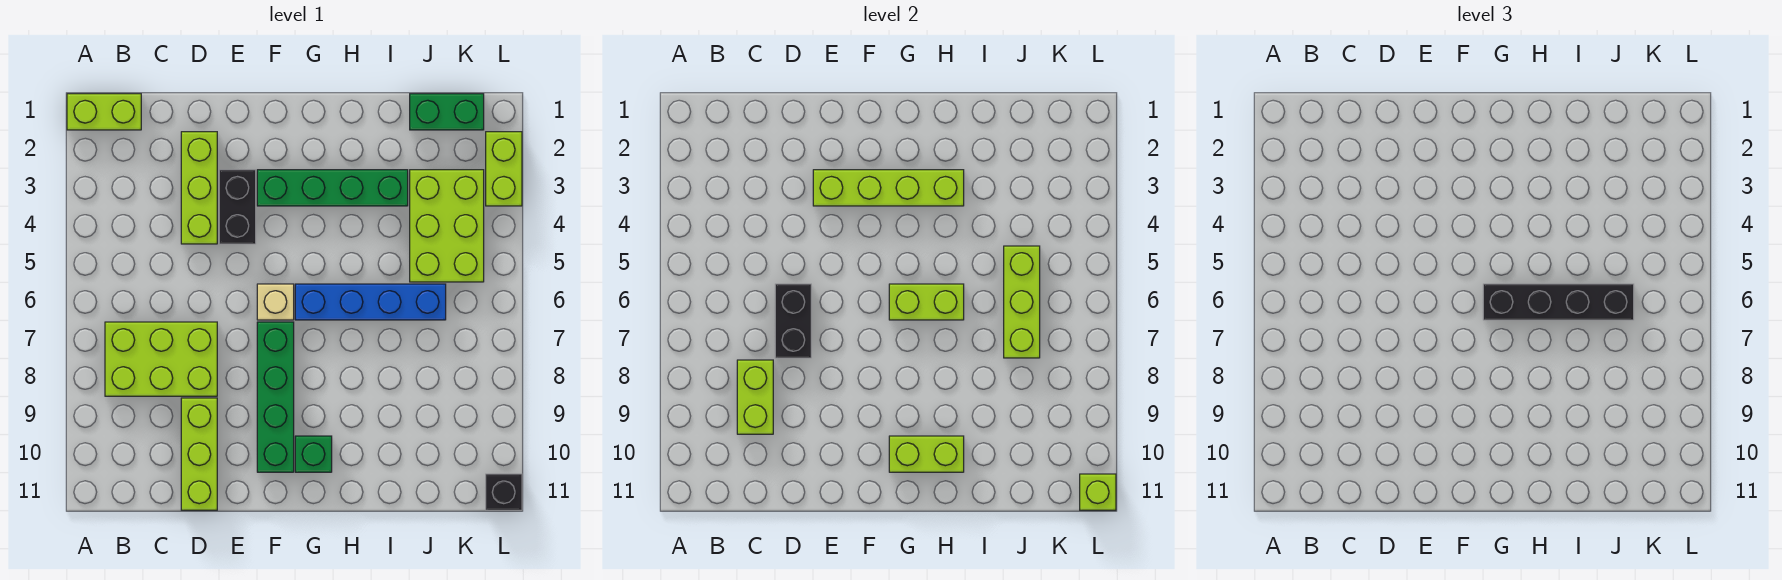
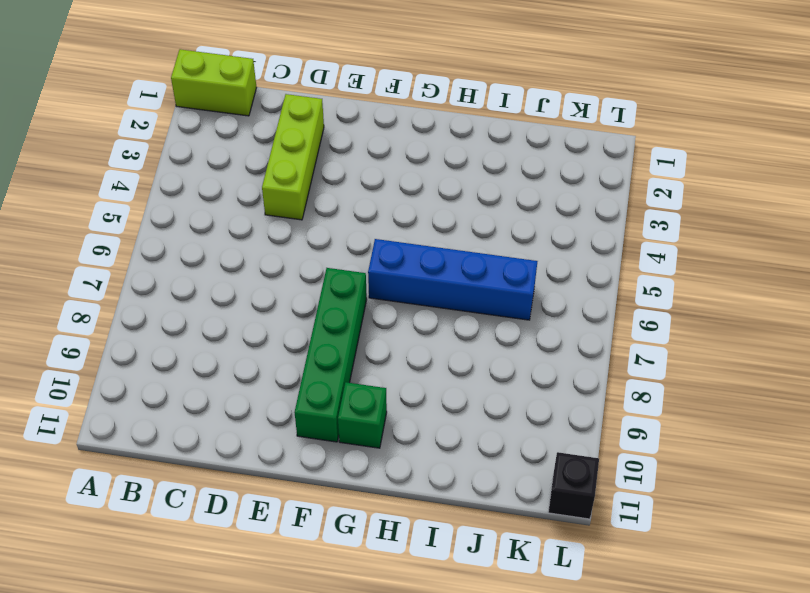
none -> lime 2x3 brick [105,322,217,396]
none -> lime 1x3 brick [181,398,217,510]
none -> black 1x2 brick [219,170,256,244]

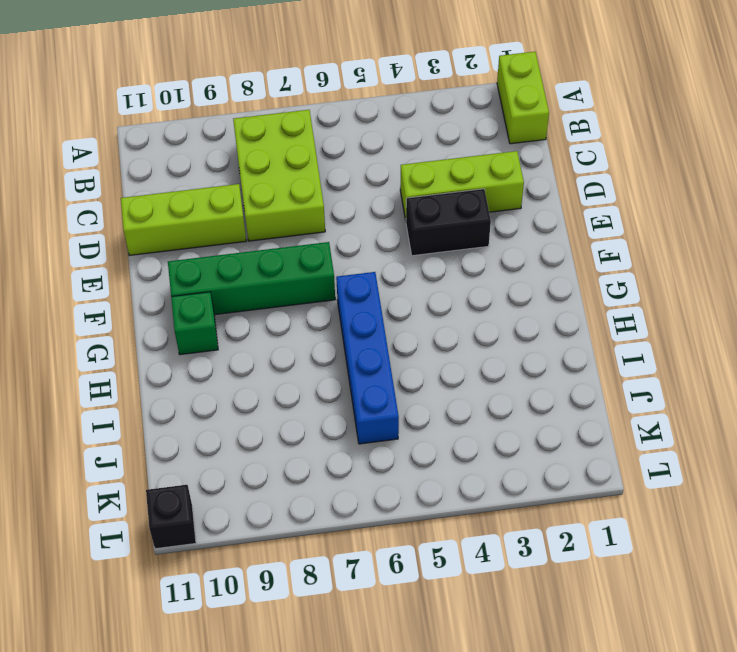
none -> green 1x4 brick [257,170,408,206]
none -> tan 1x1 brick [257,284,294,320]
none -> green 1x2 brick [410,94,484,130]

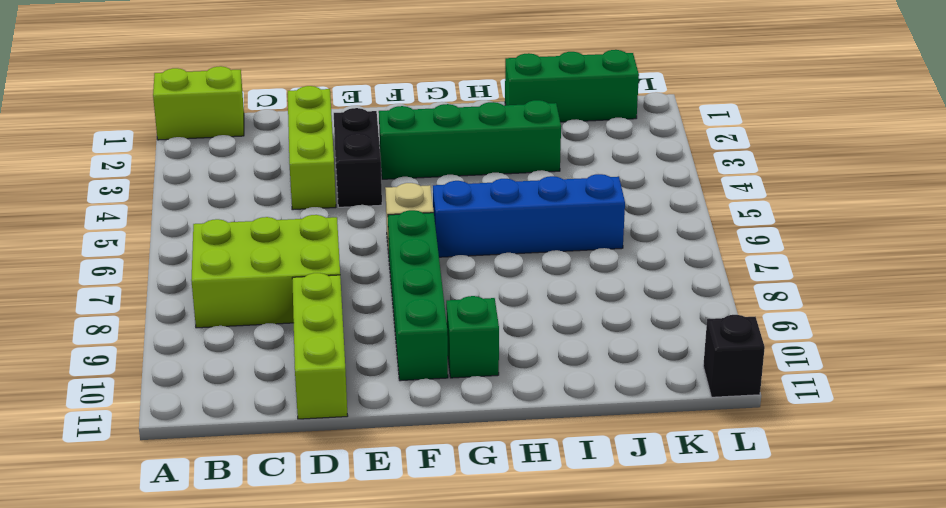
green 1x3 brick [505,50,639,122] -> green 1x2 brick [410,94,484,130]
none -> lime 2x3 brick [410,170,484,282]
none -> lime 1x2 brick [486,132,522,206]
none -> lime 1x2 brick [737,360,773,434]

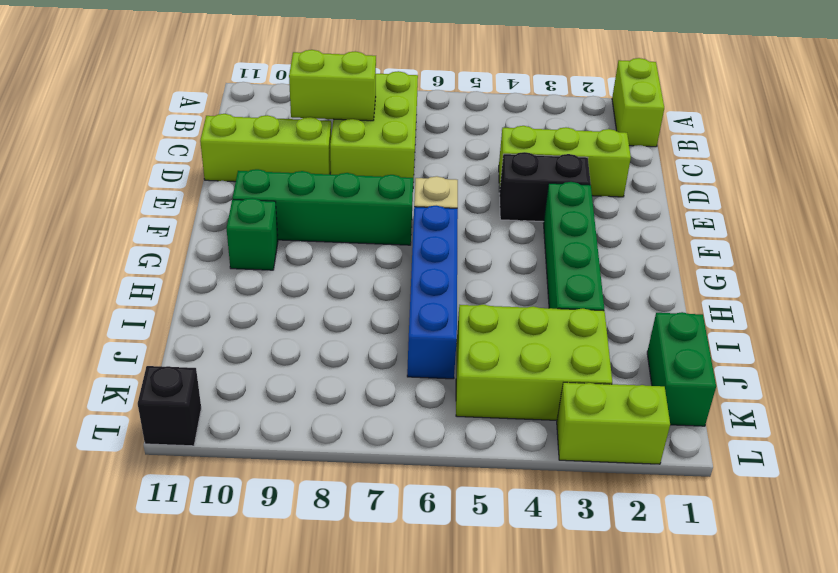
none -> black 1x2 brick [775,284,811,358]
none -> lime 1x4 brick [813,170,964,206]
none -> lime 1x2 brick [889,284,964,320]

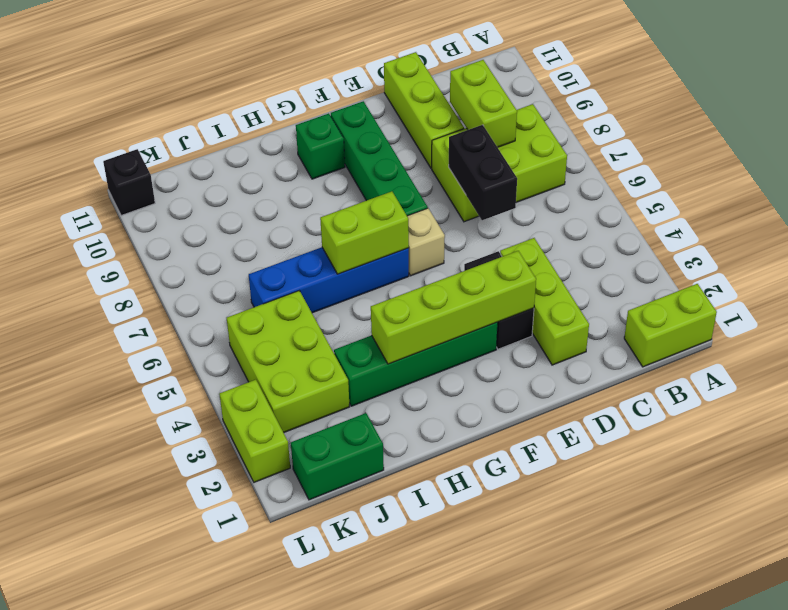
none -> lime 1x2 brick [889,436,964,472]
none -> lime 1x3 brick [1004,246,1040,358]
none -> lime 1x1 brick [1080,474,1116,510]

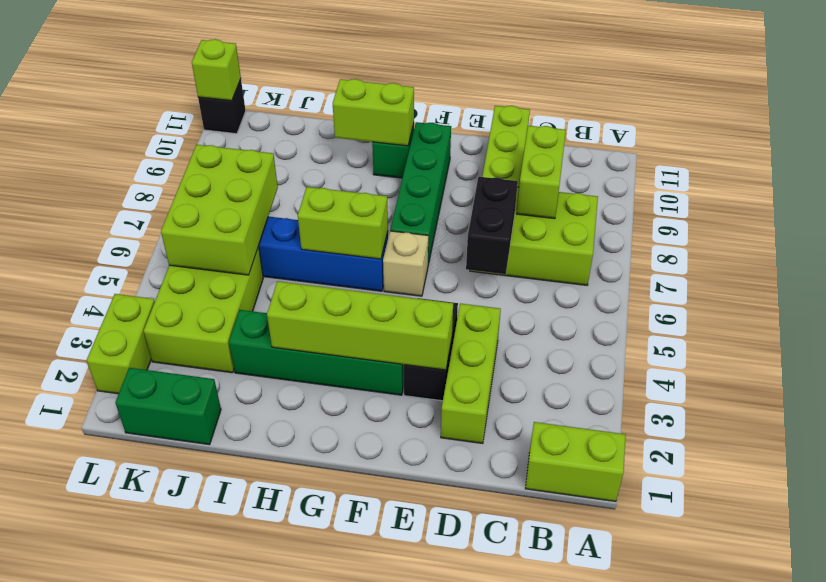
lime 2x3 brick [161,145,278,275] -> lime 1x3 brick [1004,246,1040,358]
none -> black 1x4 brick [1483,284,1634,320]

